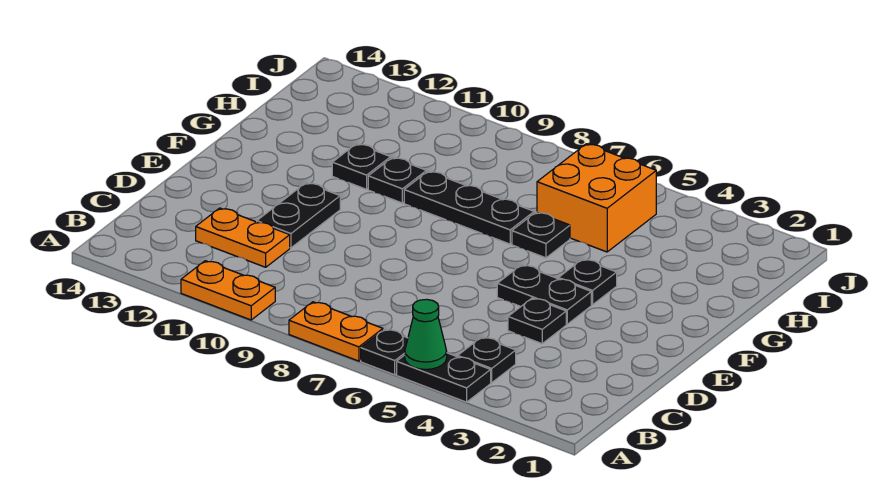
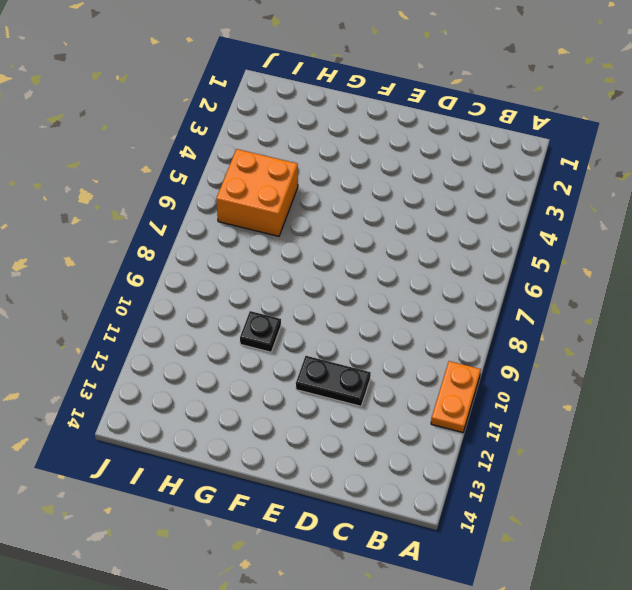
none -> black 1x2 plate [397,353,491,402]
none -> black 1x1 plate [361,329,408,375]
none -> orange 1x2 plate [289,302,383,361]

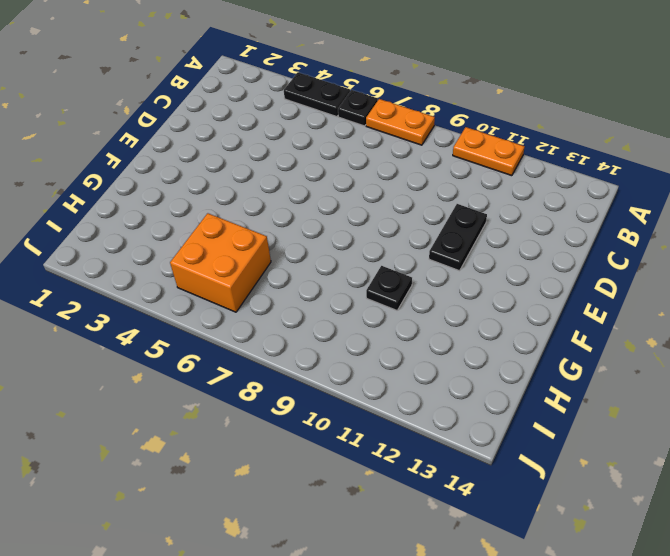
none -> black 1x1 plate [458,337,516,383]
none -> orange 1x2 plate [196,208,290,267]
none -> black 1x1 plate [508,298,566,344]

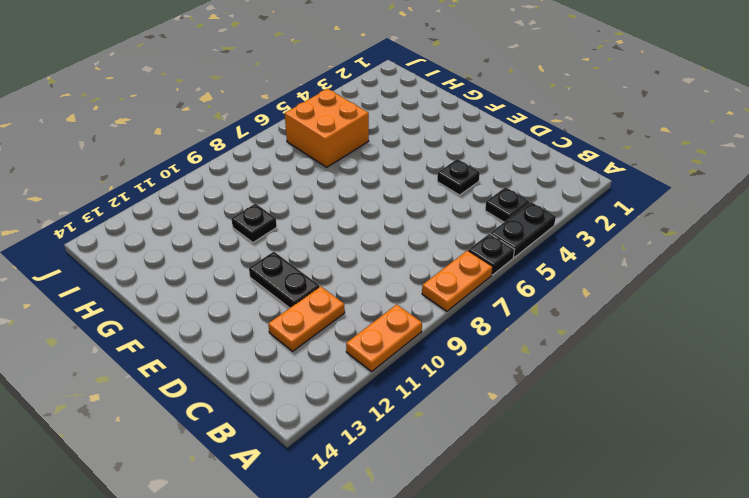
none -> black 1x2 plate [497,265,591,324]
none -> black 1x1 plate [558,259,617,305]
none -> black 1x1 plate [512,212,570,258]

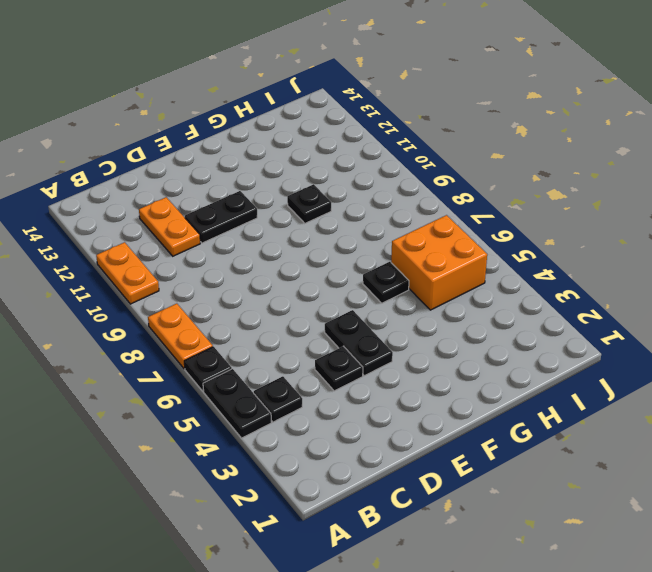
none -> black 1x1 plate [558,259,617,305]
none -> black 1x3 plate [404,171,534,244]
none -> black 1x1 plate [332,144,391,189]

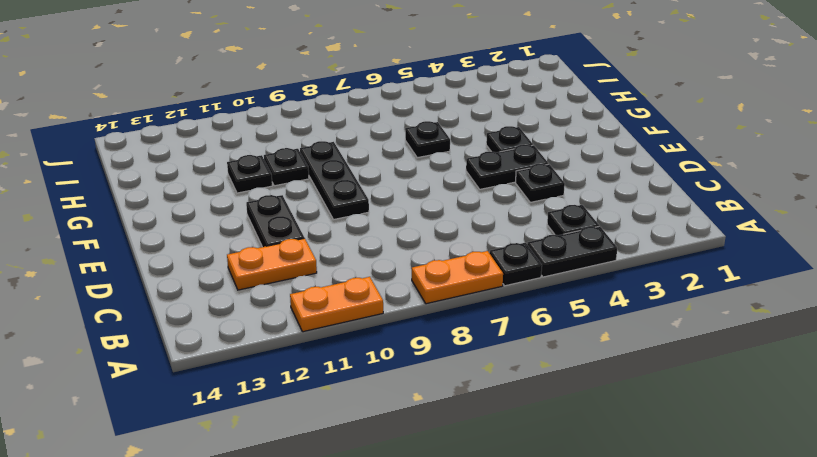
black 1x3 plate [300,141,369,220] -> black 1x3 plate turned to [404,171,534,244]
none -> orange 2x2 brick [537,144,656,252]
none -> green 1x1 cone [405,299,447,369]

